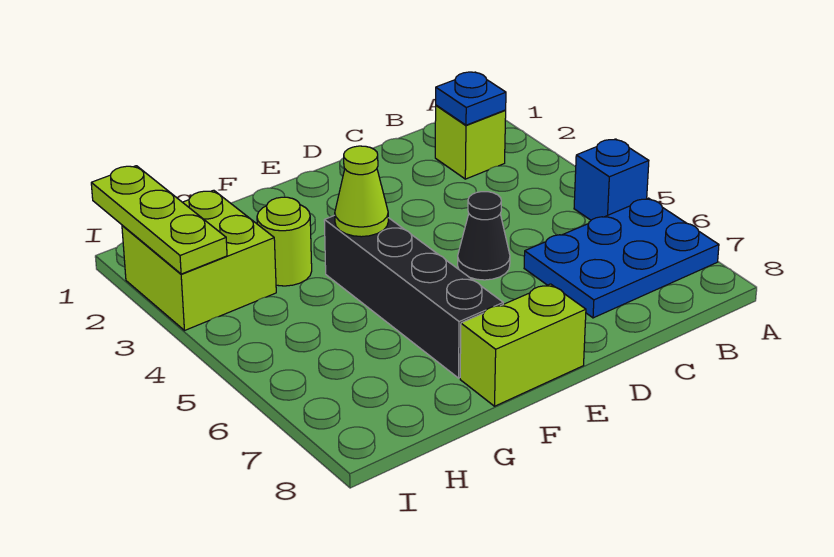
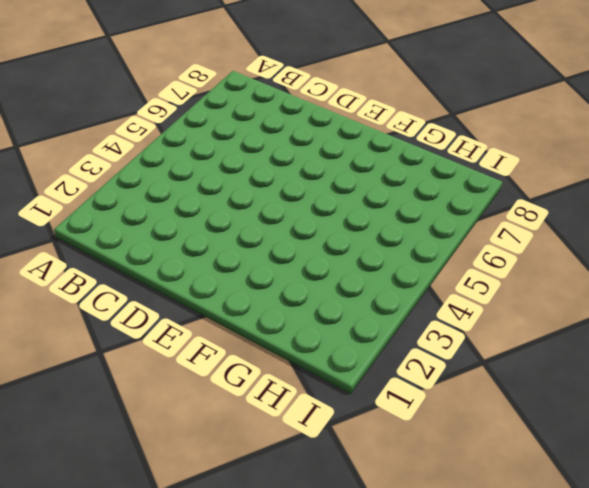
none -> blue 1x1 brick [574,139,649,220]
none -> blue 2x3 plate [524,198,719,318]

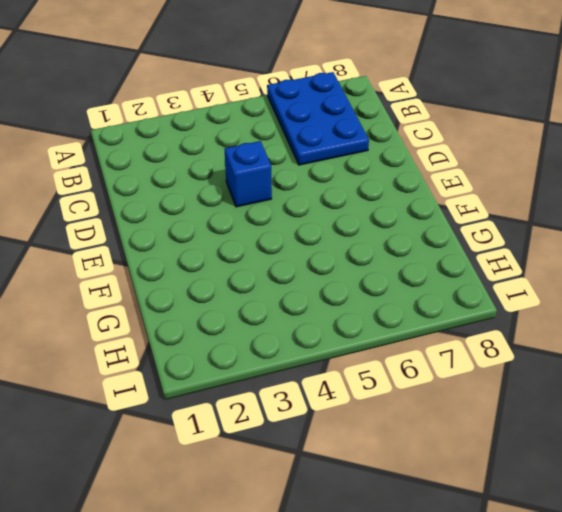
blue 1x1 brick [225,141,272,207] -> blue 1x1 brick moved to [574,139,649,220]
none -> lime 1x1 brick [435,105,506,179]
none -> black 1x1 cone [458,192,510,280]

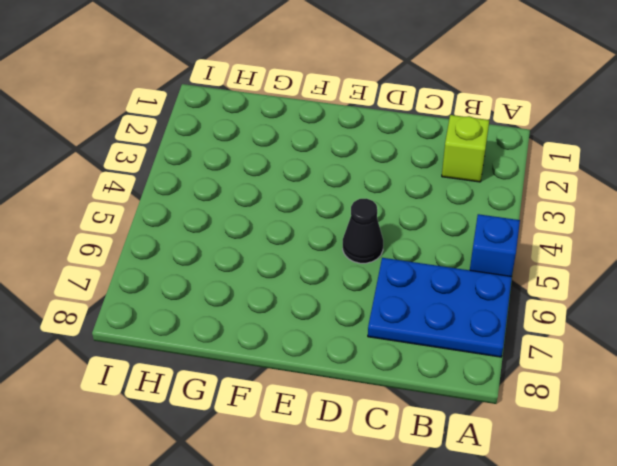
none -> lime 1x2 brick [460,284,586,406]
none -> black 1x4 brick [324,215,503,378]

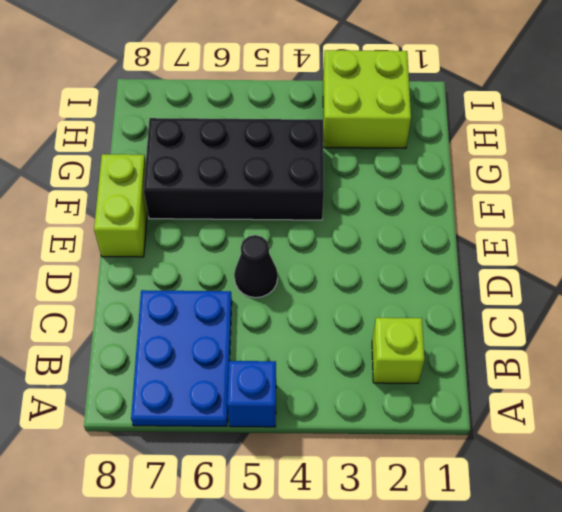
black 2x4 brick [144,118,324,220] -> black 1x4 brick [324,215,503,378]
none -> lime 1x1 round brick [257,197,312,286]
none -> blue 1x1 plate [436,72,506,125]

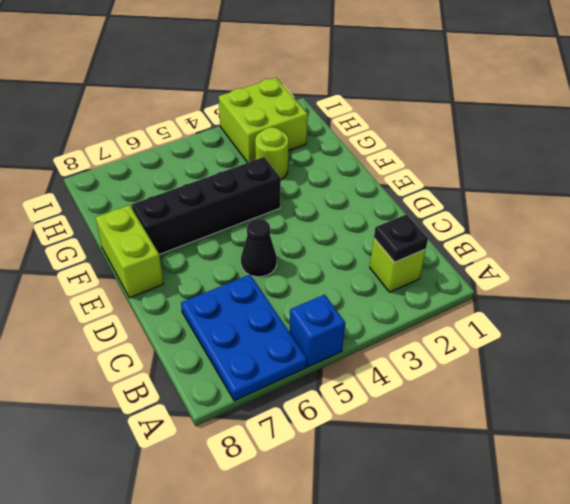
black 1x1 plate [374,214,428,262] -> blue 1x1 plate [436,72,506,125]
none -> lime 1x1 cone [335,146,388,237]
none -> lime 1x3 plate [91,166,227,274]

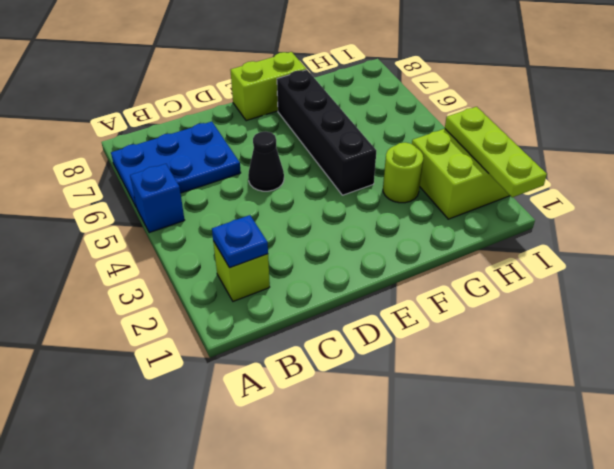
none -> lime 1x1 cone [335,146,388,237]

